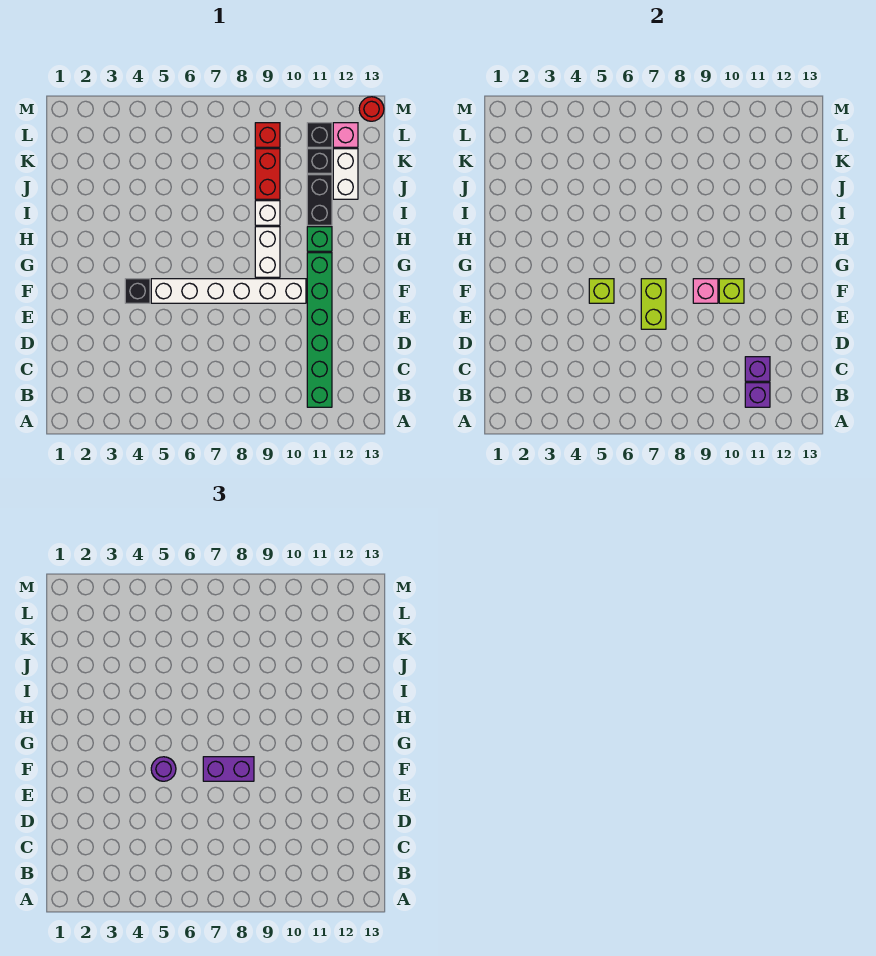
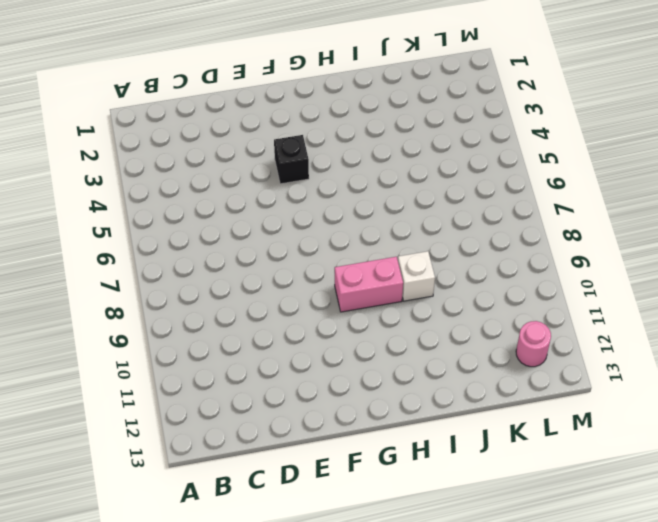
pink 1x2 brick [335,257,403,312] -> white 1x2 brick [255,227,280,277]
pink 1x1 round brick [516,321,551,367] -> pink 1x1 brick [333,123,358,147]
none -> green 1x6 brick [307,253,332,407]
none -> white 1x6 brick [151,279,306,303]
none -> green 1x1 brick [307,227,332,251]

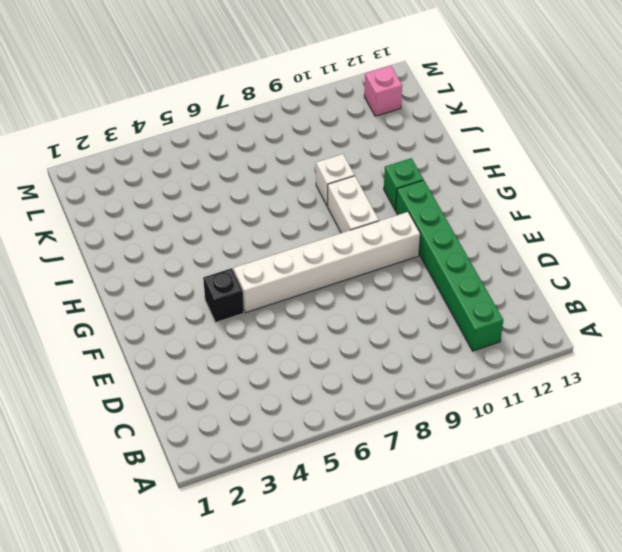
none -> black 1x2 brick [307,175,332,225]
none -> red 1x2 brick [255,149,280,199]
none -> white 1x2 brick [333,149,358,199]

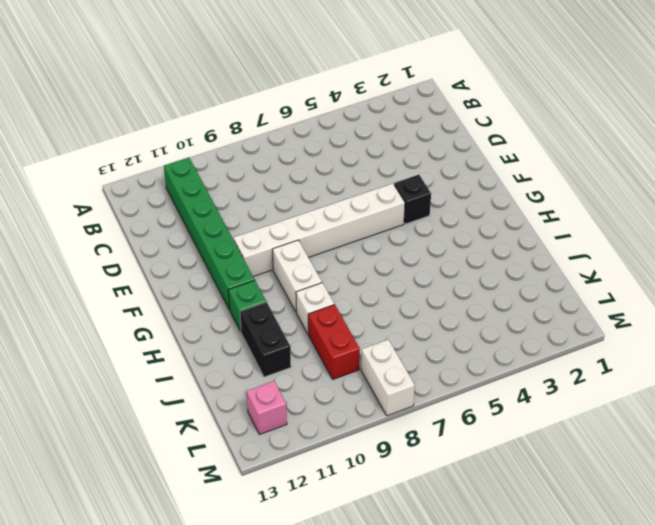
white 1x2 brick [361,340,415,416] -> white 1x2 brick moved to [333,149,358,199]
none -> black 1x1 brick [307,149,332,173]
none -> red 1x1 brick [255,123,280,147]
none -> black 1x1 brick [307,123,332,147]

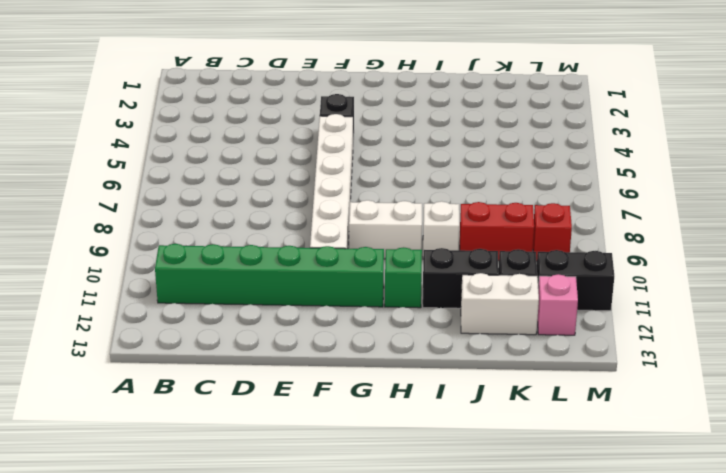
black 1x2 brick [537,250,614,311] -> black 1x1 brick [307,123,332,147]
none -> red 1x1 round brick [359,97,384,121]
none -> purple 1x1 brick [745,383,770,407]
none -> purple 1x1 brick [745,357,770,381]

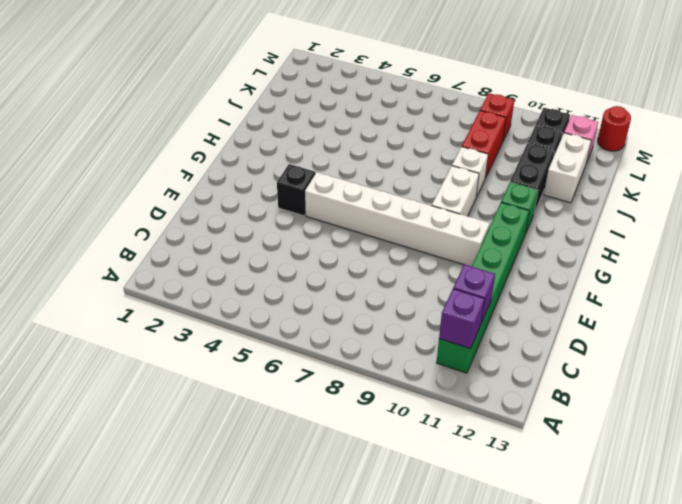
none -> lime 1x2 brick [641,279,666,329]
none -> lime 1x1 brick [589,279,614,303]
none -> pink 1x1 brick [693,279,718,303]

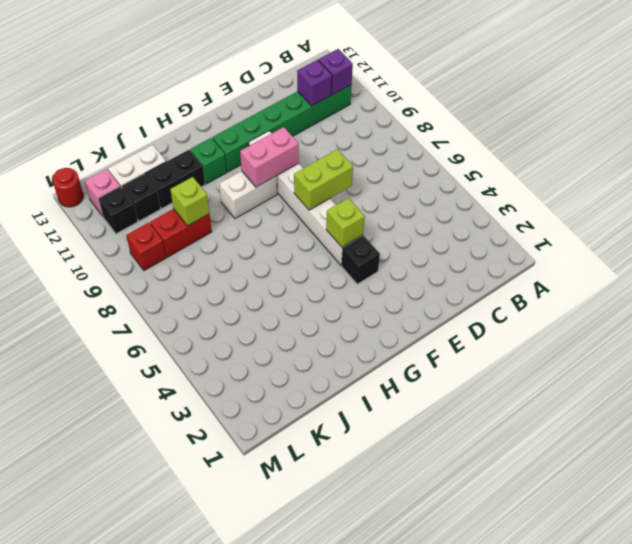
pink 1x2 brick [240,127,299,187] -> pink 1x1 brick [693,279,718,303]
lime 1x1 brick [170,177,209,226] -> lime 1x1 brick moved to [719,279,744,303]
none -> white 1x1 brick [255,201,280,225]
none -> purple 1x1 round brick [151,757,176,781]
none -> purple 1x2 brick [203,757,254,781]

